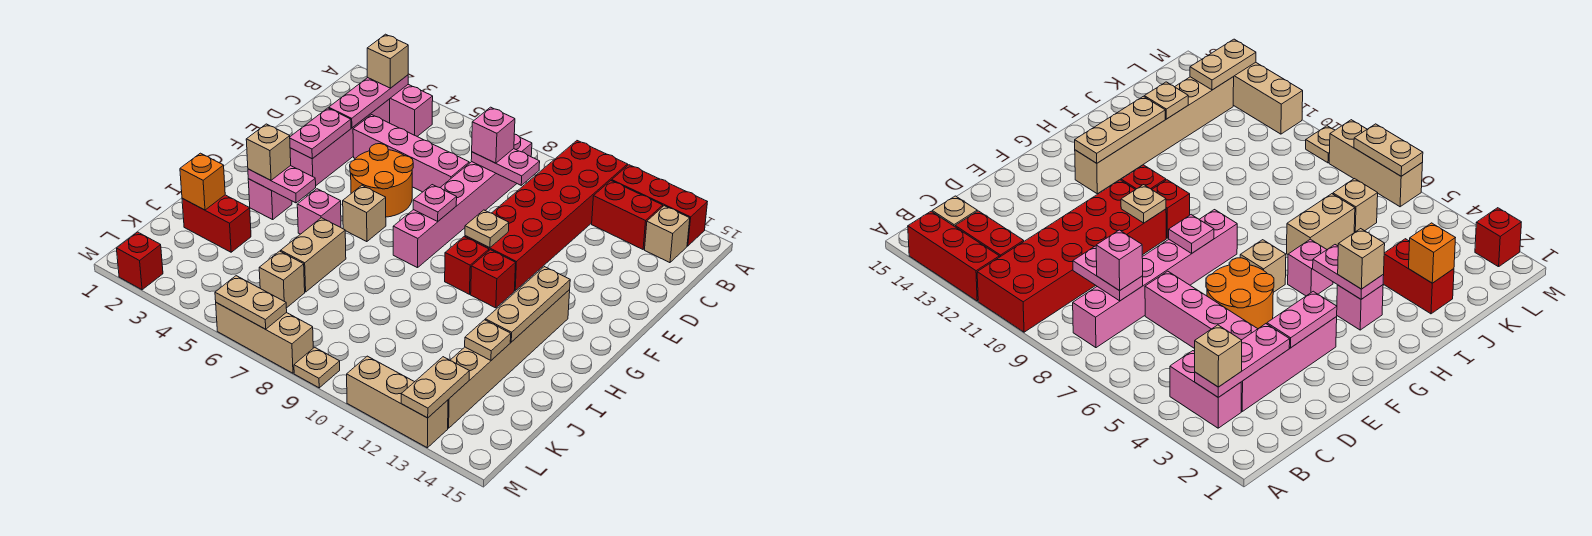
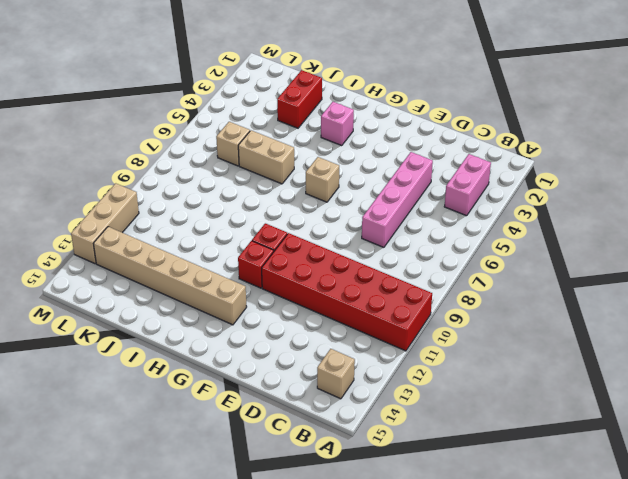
none -> red 1x3 brick [612,165,707,246]
none -> pink 1x6 brick [393,134,532,268]
none -> red 1x2 brick [592,181,663,249]
none -> pink 1x4 brick [290,99,390,185]

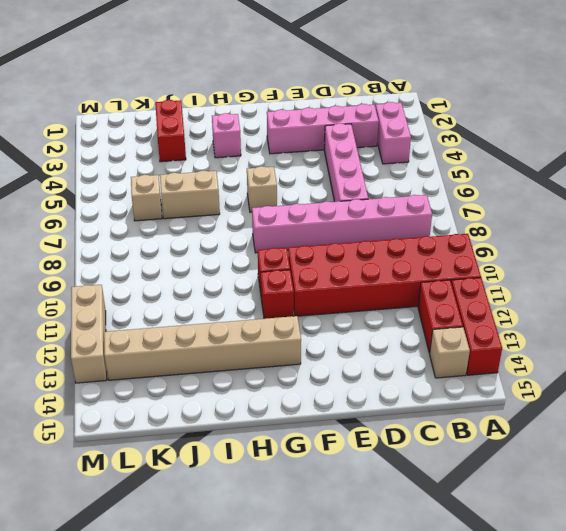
none -> orange 2x2 round brick [350,144,413,217]
none -> pink 1x1 brick [297,189,341,234]
none -> red 1x1 brick [116,232,163,290]
none -> tan 1x3 brick [216,303,313,373]

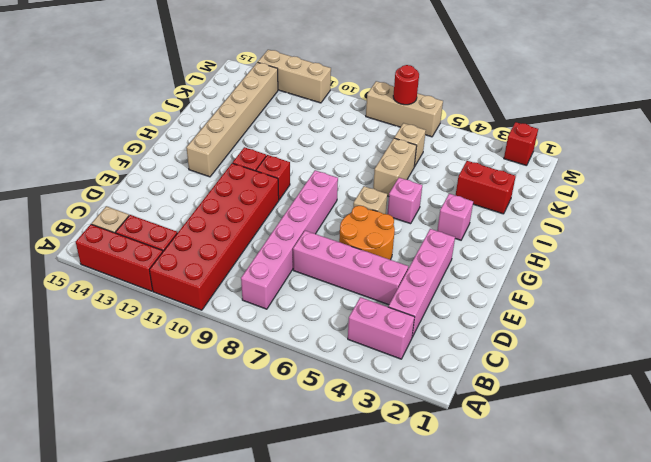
red 1x1 round brick [393,65,419,105] -> tan 1x2 plate [215,276,287,329]
none -> tan 1x1 plate [294,347,340,388]
none -> pink 1x3 plate [329,75,408,128]
none -> pink 1x2 plate [471,149,540,185]
none -> pink 1x2 plate [290,108,351,159]

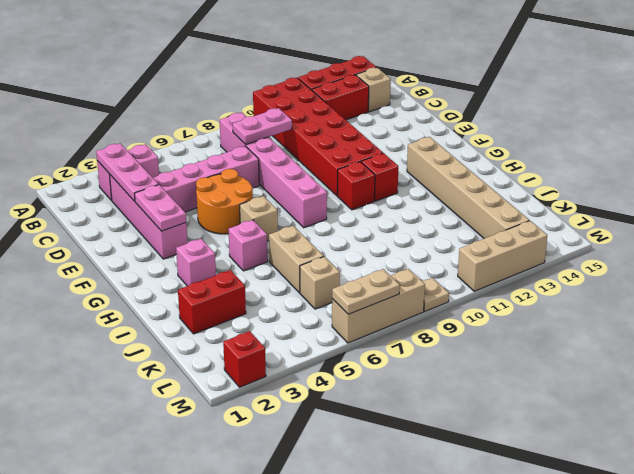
none -> pink 1x1 plate [413,185,457,221]
none -> tan 1x1 plate [465,210,509,248]
none -> tan 1x3 plate [485,267,570,342]
none -> pink 1x2 plate [248,166,316,203]

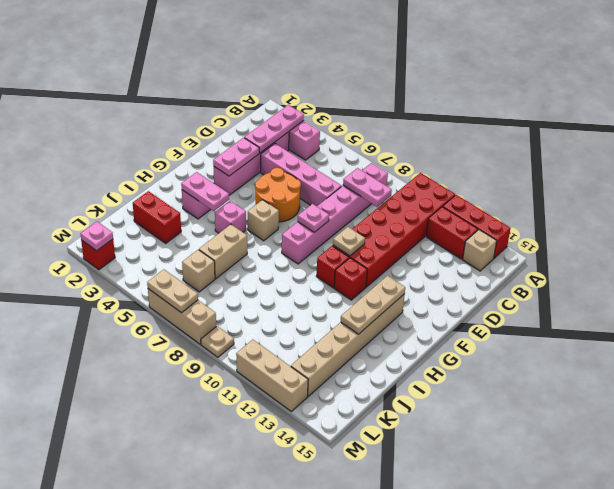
pink 1x1 plate [81,222,113,251] -> none
none -> orange 1x1 brick [180,153,225,210]
none -> tan 1x1 plate [465,320,511,360]
none -> tan 1x2 plate [401,357,469,418]
none -> tan 1x1 brick [367,34,408,88]

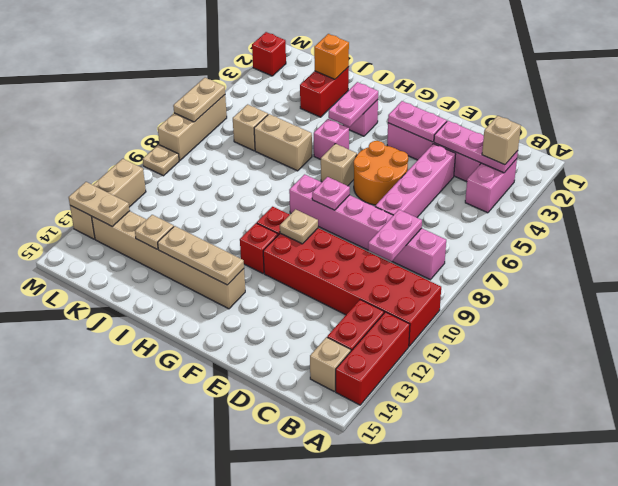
none -> pink 1x1 brick [472,107,515,163]
none -> tan 1x1 brick [246,124,291,180]

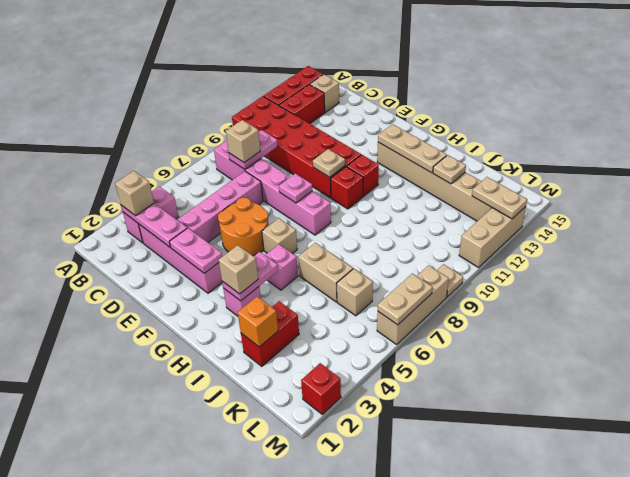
tan 1x1 brick [226,120,260,163] -> pink 1x1 brick [472,107,515,163]

